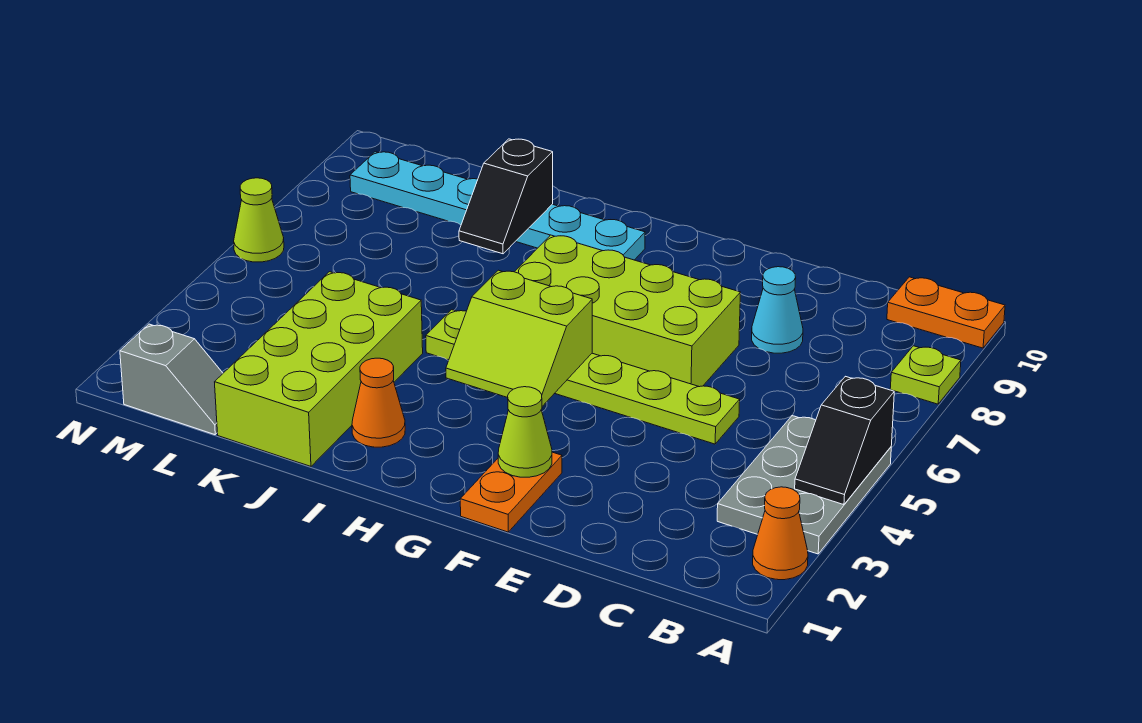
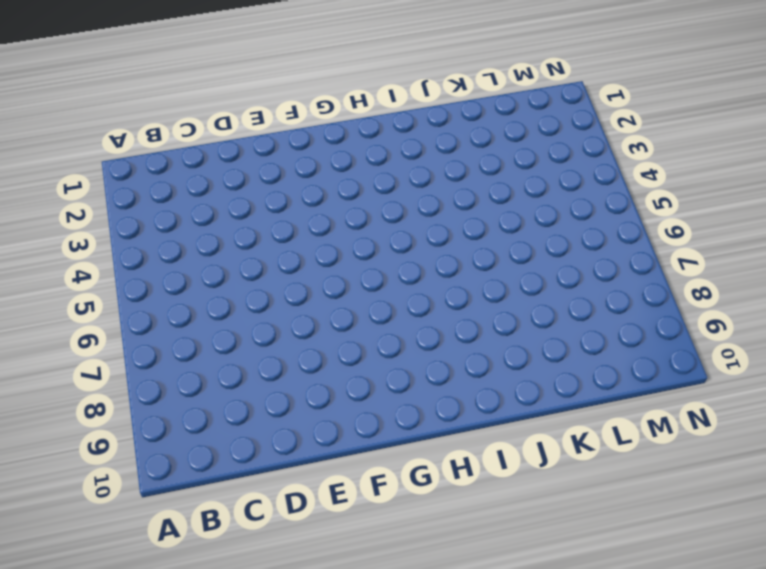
none -> orange 1x1 cone [753,487,808,580]
none -> grey 2x3 plate [717,416,891,554]
none -> lime 1x1 plate [890,346,961,404]

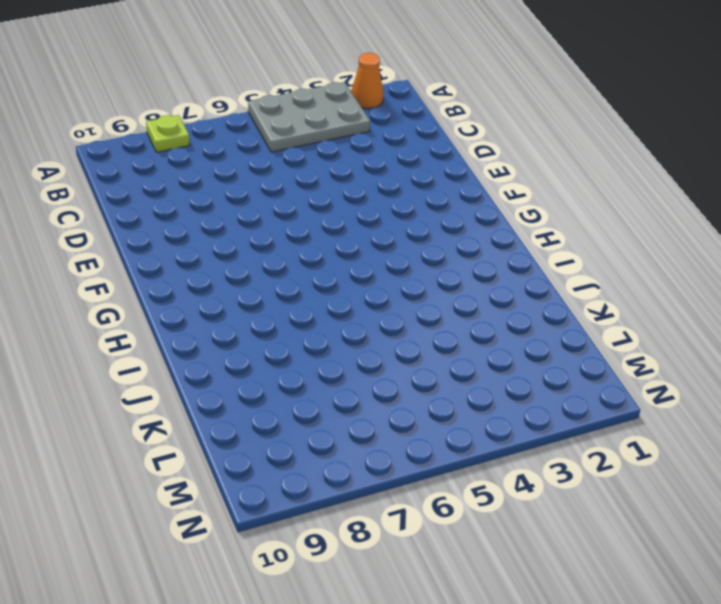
none -> orange 1x2 plate [887,277,1005,348]
none -> lime 1x6 plate [426,310,740,444]
none -> cyan 1x1 cone [752,267,803,353]

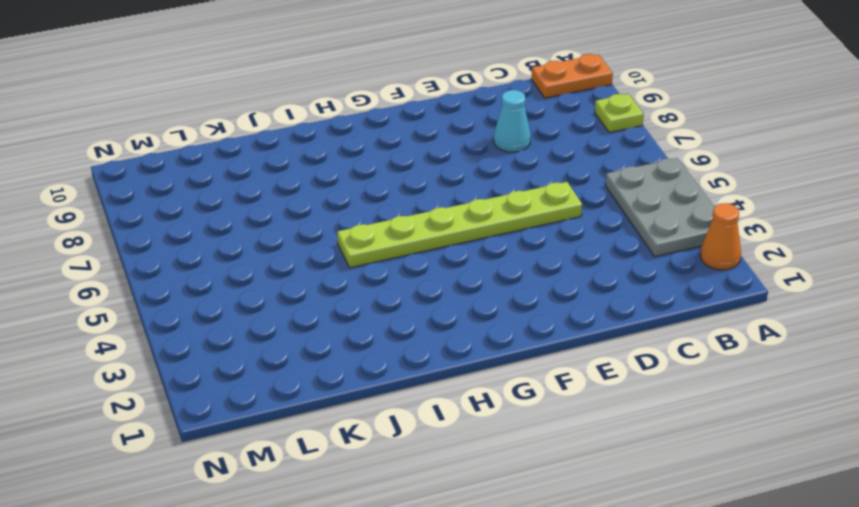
none -> lime 2x4 brick [515,235,740,387]
none -> orange 1x2 plate [460,452,562,532]
none -> cyan 1x6 plate [350,152,645,260]

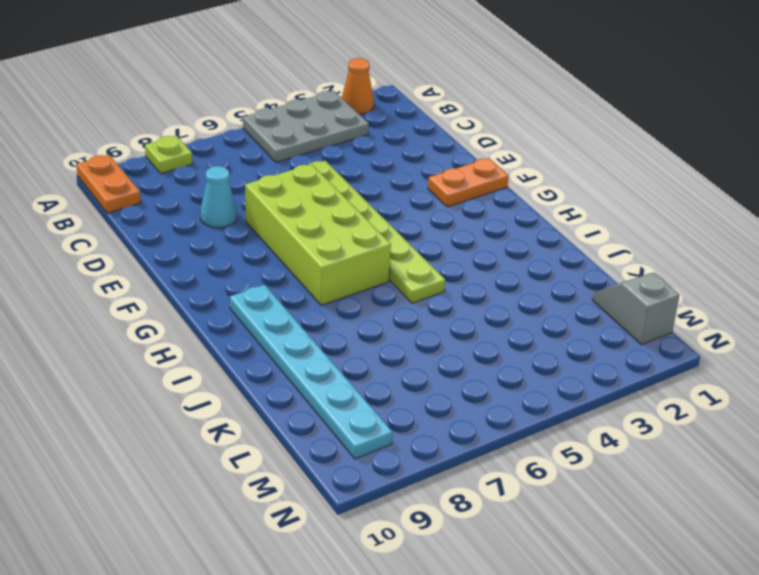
none -> orange 1x1 cone [352,358,405,447]
none -> lime 2x4 brick [215,272,423,466]
none -> lime 1x1 cone [234,178,284,262]

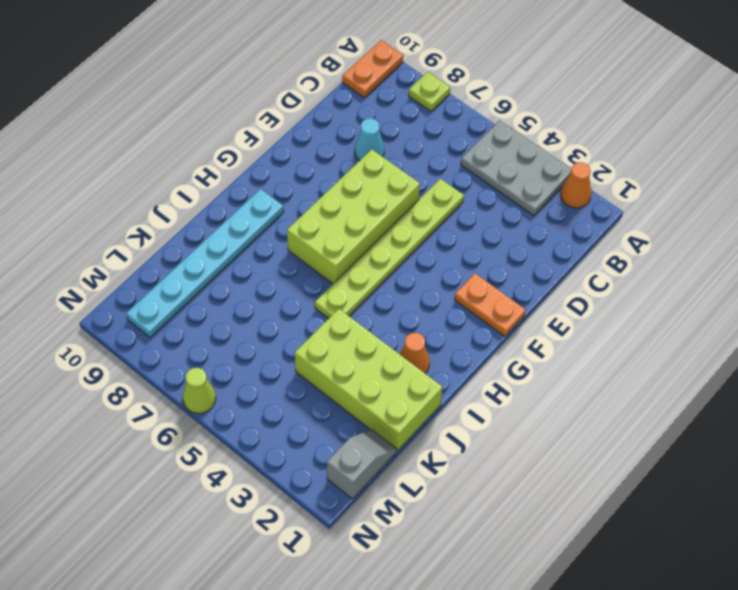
none -> black 1x2 slope [795,376,894,505]
none -> lime 1x1 cone [498,387,552,477]
none -> lime 2x2 slope [446,270,592,406]

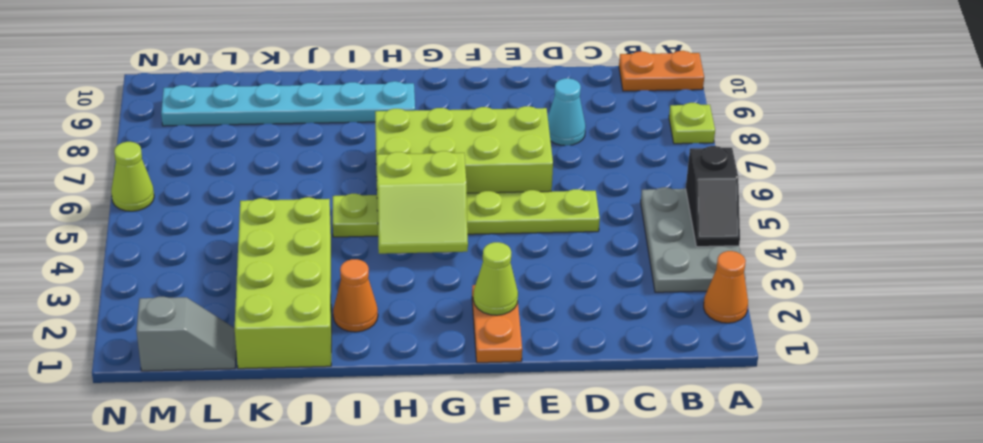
none -> black 1x2 slope [459,139,553,254]

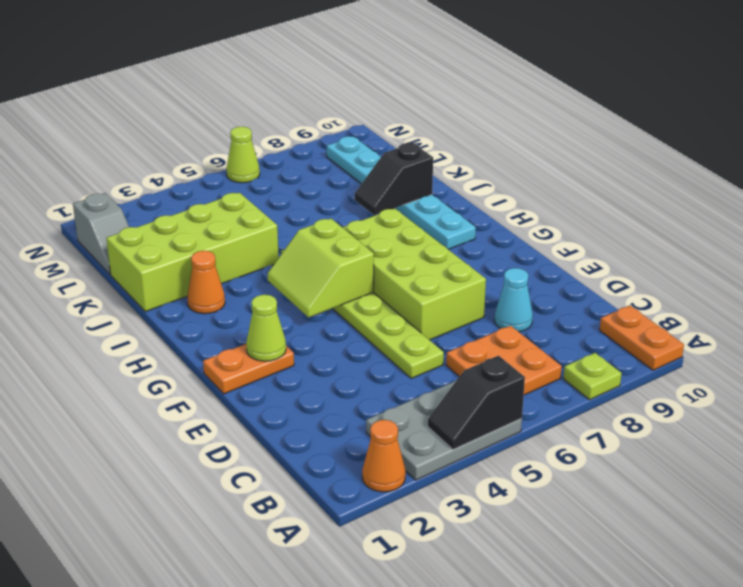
orange 2x2 plate [446,326,562,395] -> none

